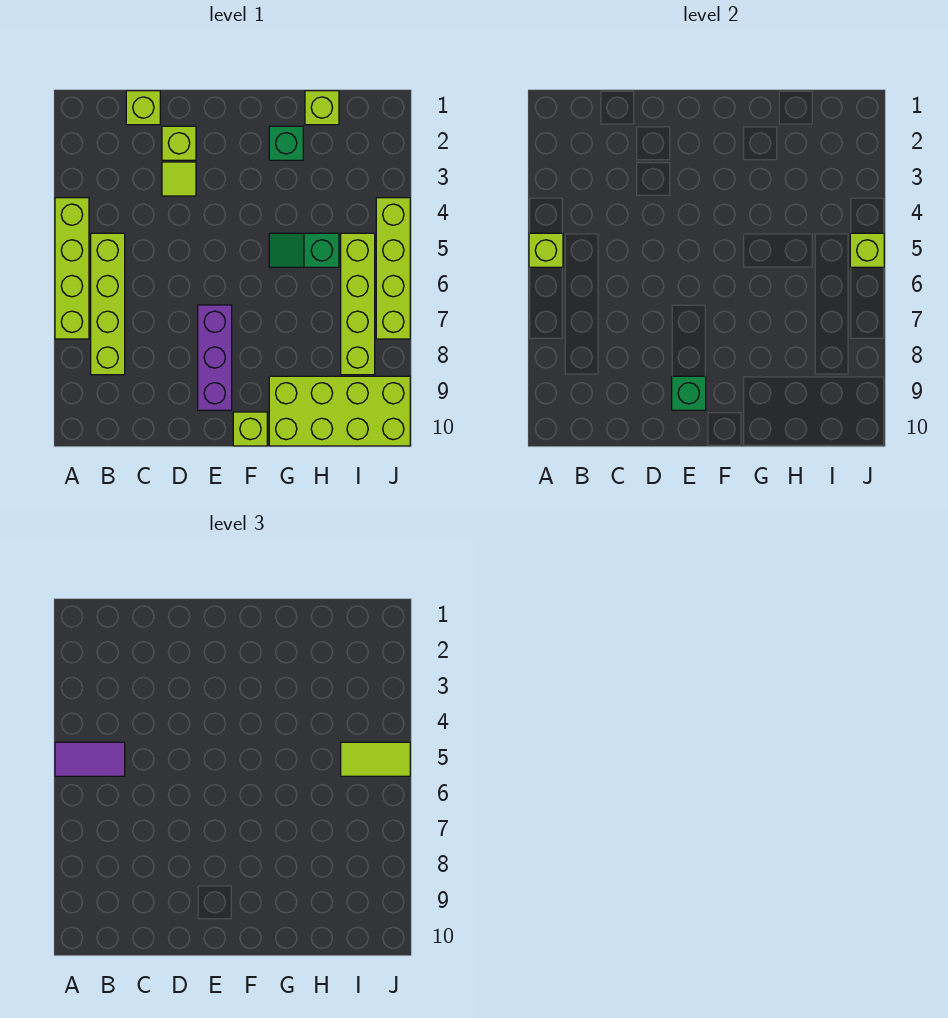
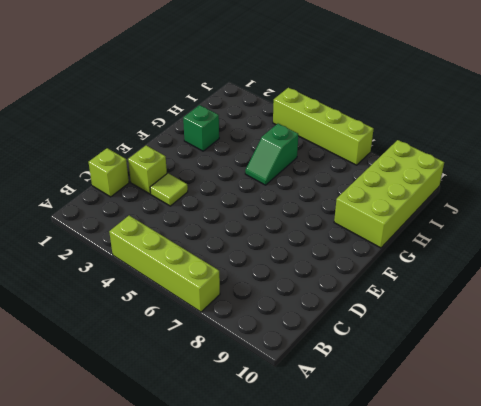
none -> lime 1x4 brick [91,233,125,375]
none -> purple 1x3 brick [198,305,232,410]
none -> lime 1x1 brick [233,412,267,446]

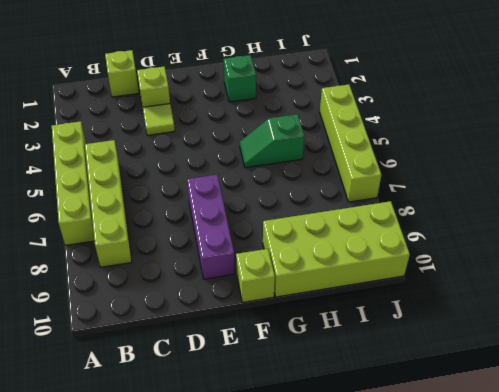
none -> lime 1x1 brick [305,91,339,125]
none -> lime 1x4 brick [341,233,375,375]
none -> lime 1x1 brick [529,233,563,267]

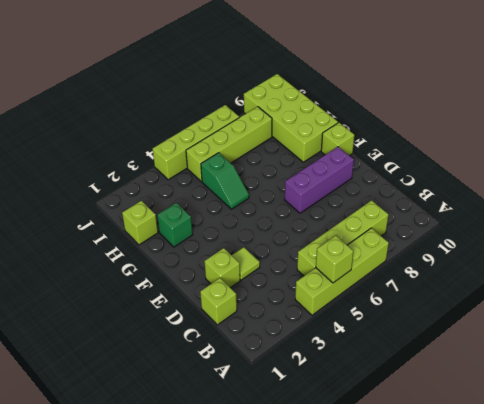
none -> green 1x1 brick [672,376,706,410]
none -> lime 1x1 brick [850,233,884,267]
none -> purple 1x2 tile [55,742,125,776]

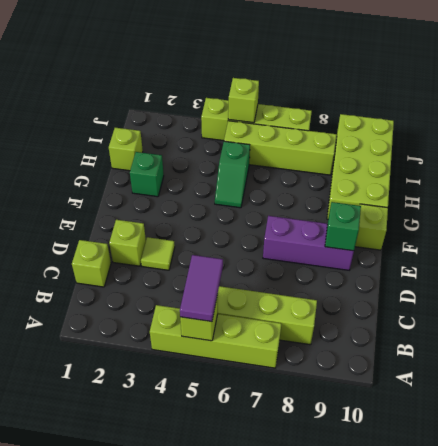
none -> lime 1x2 tile [341,742,410,776]

